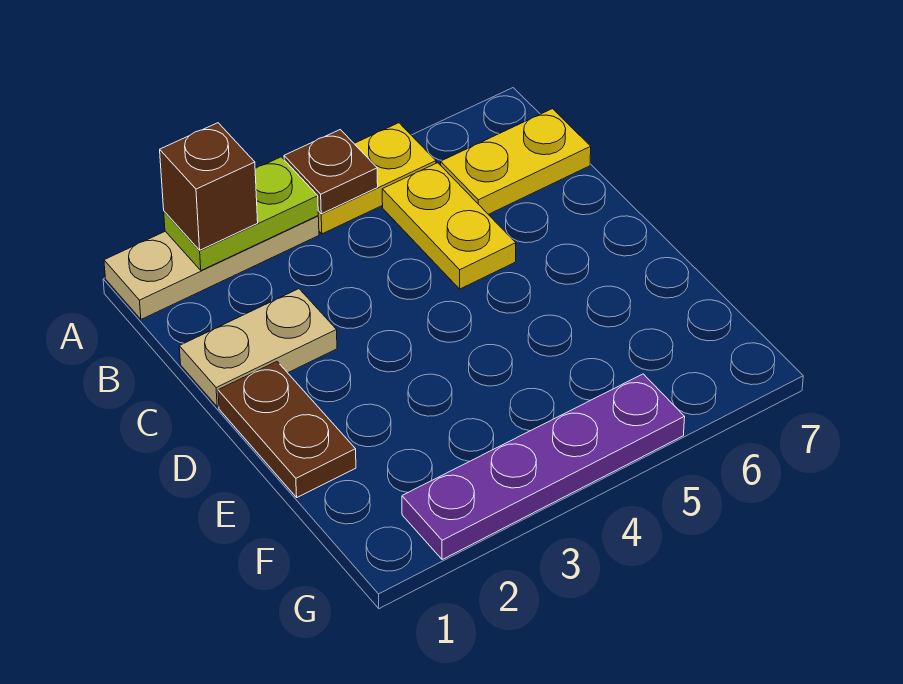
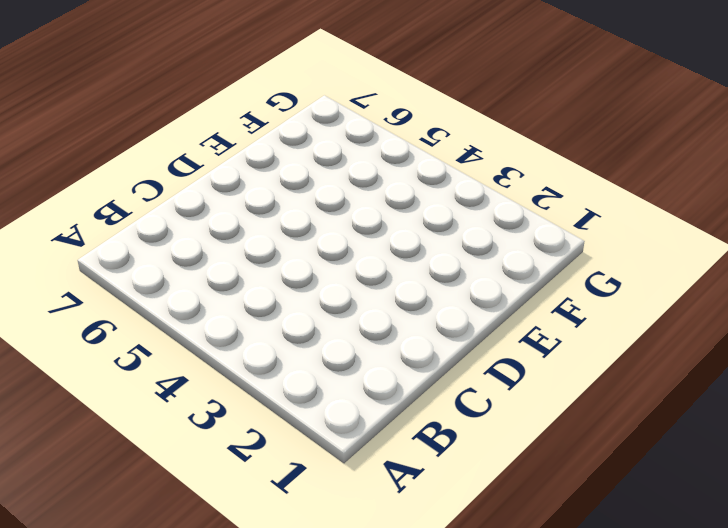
none -> tan 1x3 plate [104,216,319,319]
none -> yellow 1x2 plate [318,123,436,234]

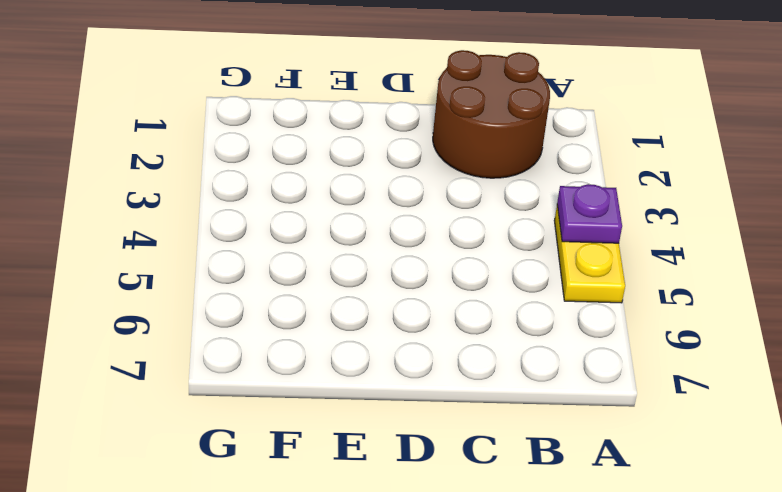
purple 1x1 plate [557,184,622,243] -> brown 1x1 plate [284,130,378,214]
brown 2x2 round brick [433,50,550,178] -> tan 1x2 plate [179,289,337,407]
none -> tan 1x3 plate [104,216,319,319]
none -> yellow 1x2 plate [382,163,516,289]

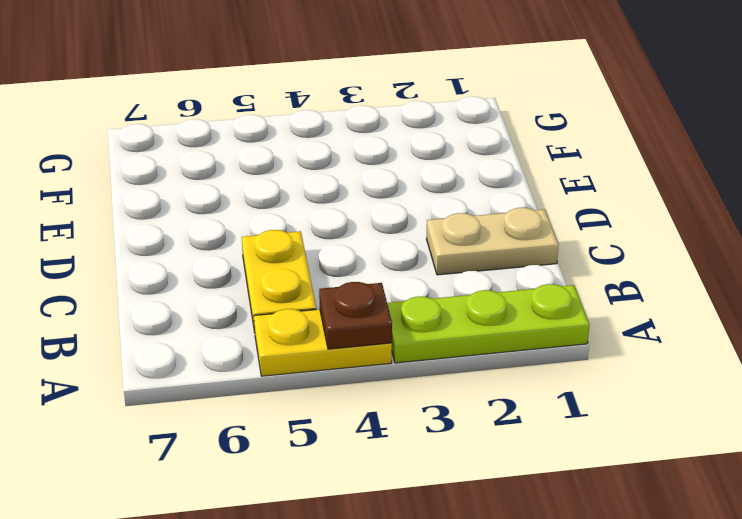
lime 1x3 plate [387,284,589,363] -> tan 1x3 plate [104,216,319,319]
none -> yellow 1x2 plate [441,109,591,214]
none -> brown 1x2 plate [218,362,356,497]

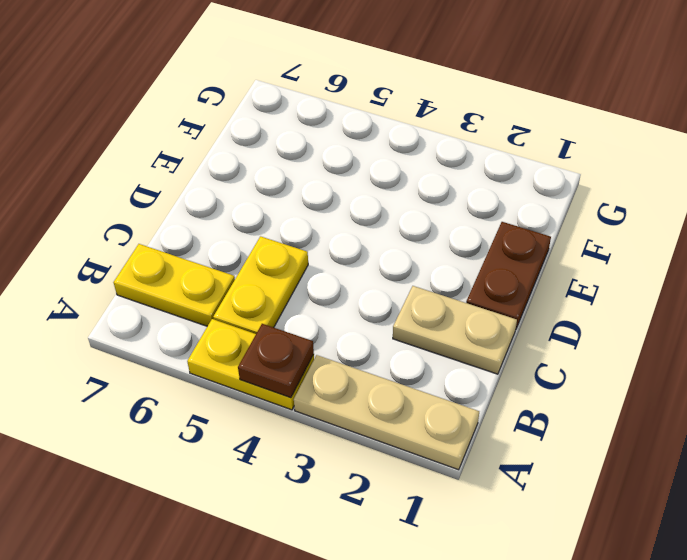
none -> purple 1x4 plate [402,374,685,560]
none -> lime 1x2 plate [164,157,318,270]

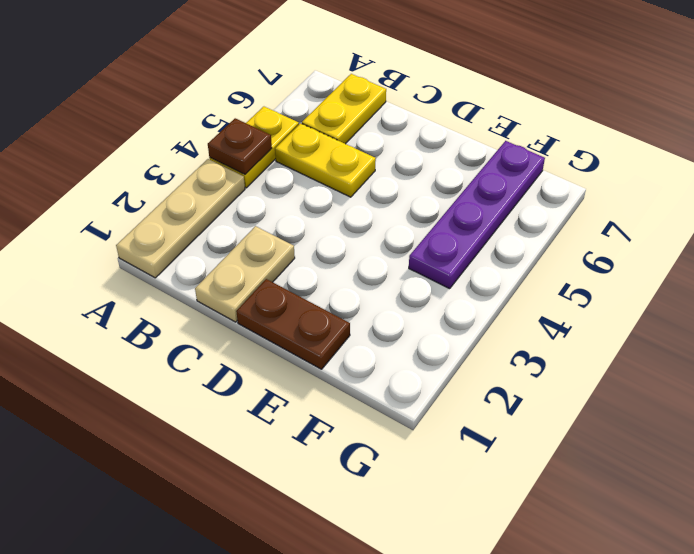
purple 1x4 plate [409,141,545,289] -> purple 1x4 plate moved to [402,374,685,560]
none -> lime 1x2 plate [164,157,318,270]
none -> brown 1x1 brick [160,123,258,250]

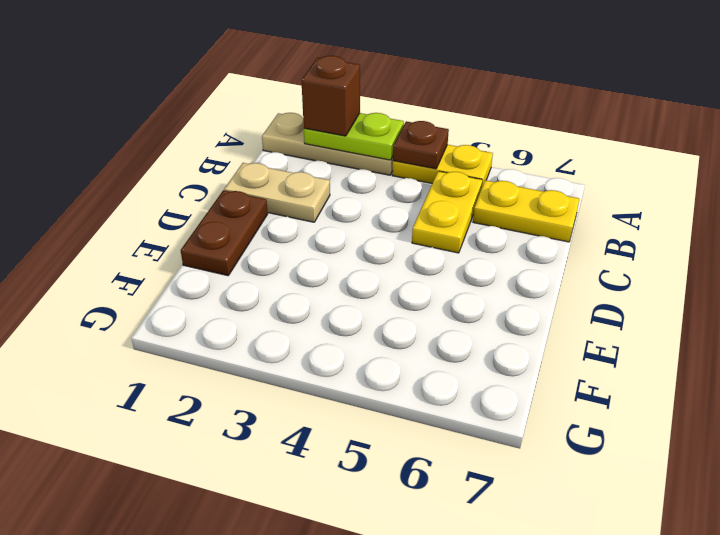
none -> purple 1x4 plate [402,374,685,560]

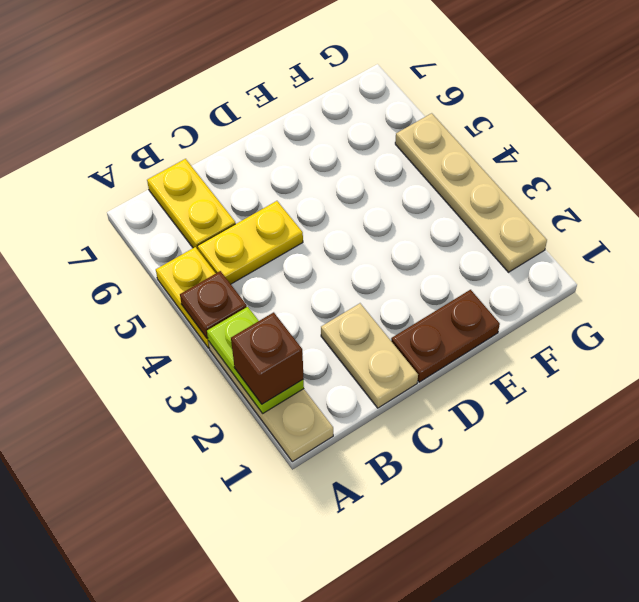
tan 1x4 plate [395,113,547,272] -> purple 1x4 plate [402,374,685,560]

